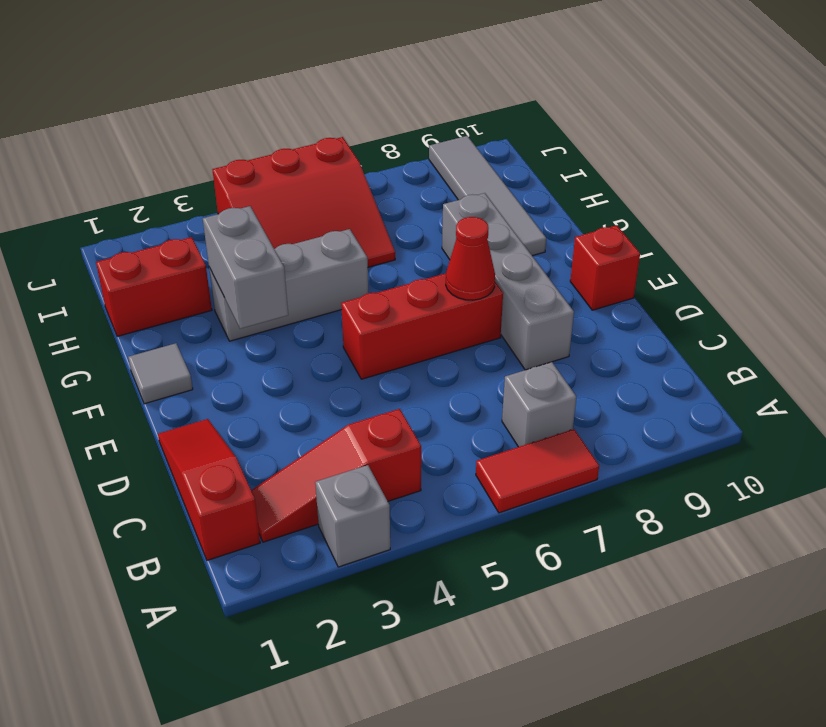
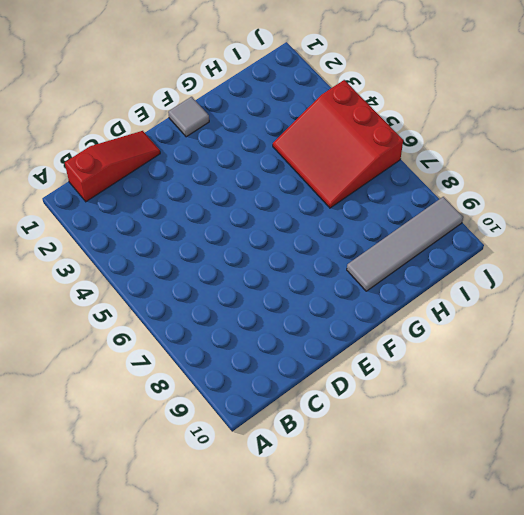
none -> grey 1x1 brick [315,465,390,567]
none -> red 1x2 tile [476,429,599,513]
none -> red 1x3 slope [251,409,421,542]

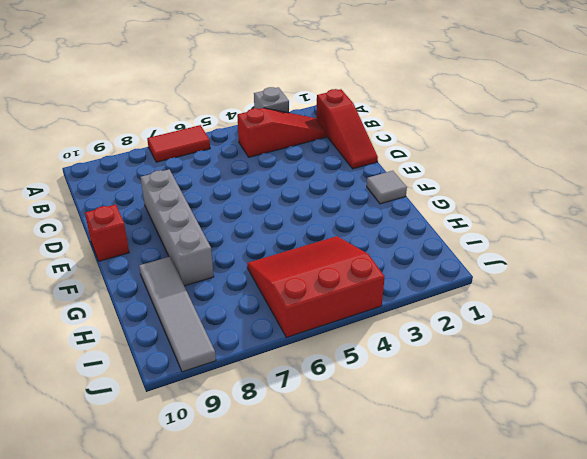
none -> grey 1x1 brick [502,362,576,447]
none -> red 1x3 brick [341,273,503,379]
none -> grey 1x3 brick [209,229,368,341]

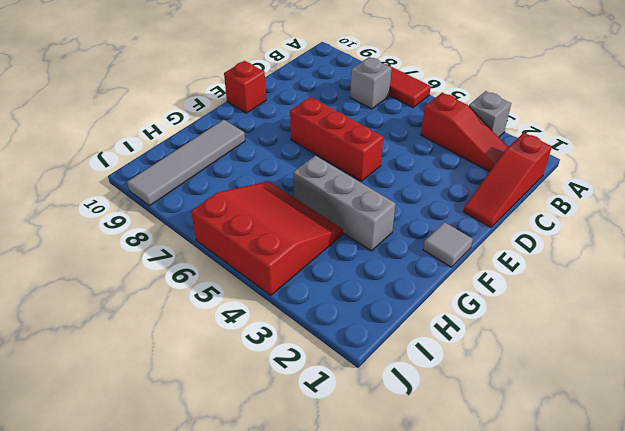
none -> grey 1x4 brick [442,193,574,370]
none -> red 1x2 brick [96,237,212,336]
none -> red 1x1 cone [446,217,495,300]

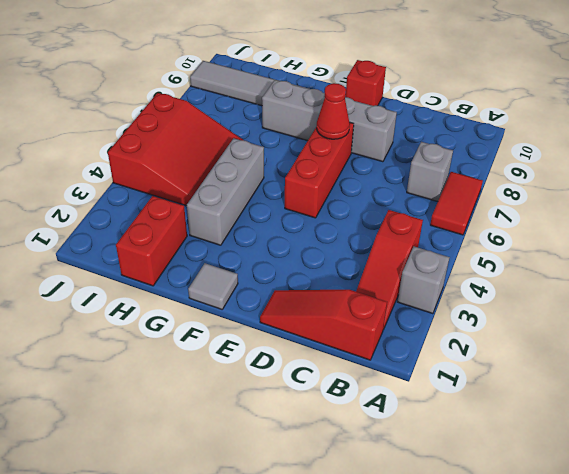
none -> grey 1x2 brick [203,206,288,329]

